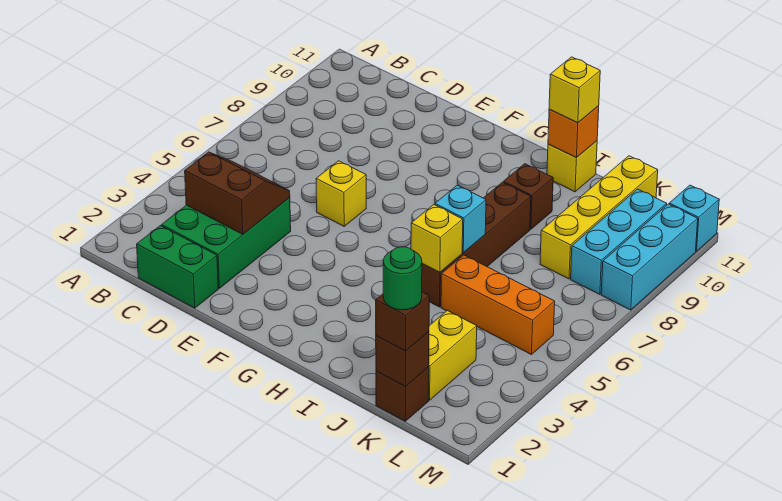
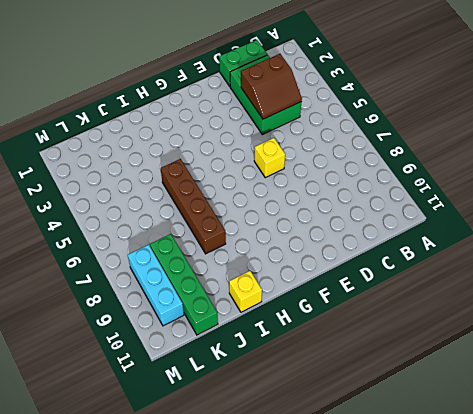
green 1x4 brick [150,234,218,335] -> yellow 1x4 brick [540,156,658,279]
none -> brown 1x1 brick [503,164,553,229]
none -> orange 1x3 brick [441,255,555,355]
none -> brown 1x1 brick [376,367,429,421]

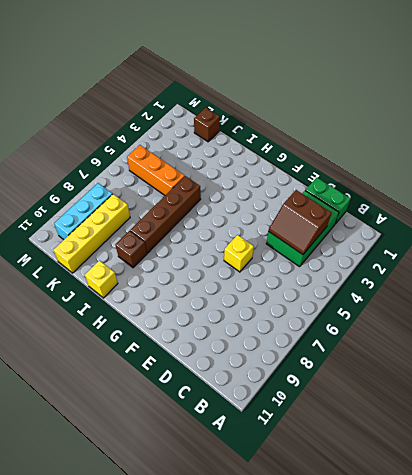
none -> yellow 1x2 brick [429,311,477,400]
none -> cyan 1x3 brick [601,204,698,310]
none -> cyan 1x1 brick [669,185,719,251]

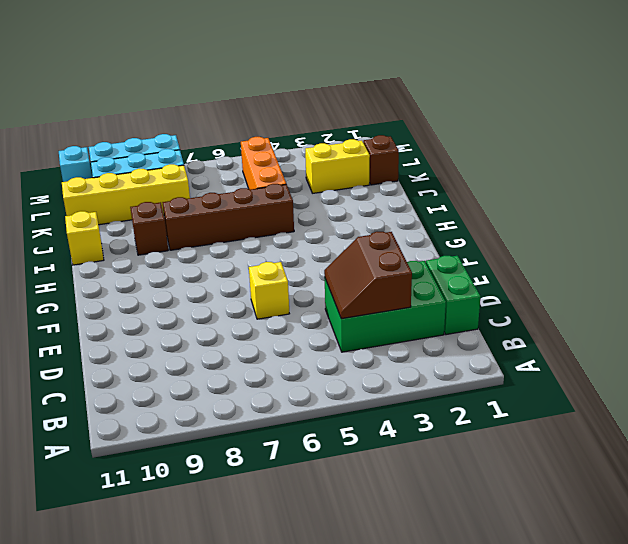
none -> yellow 1x1 brick [411,205,463,272]
none -> cyan 1x1 brick [435,185,486,253]
none -> orange 1x1 brick [548,106,599,157]

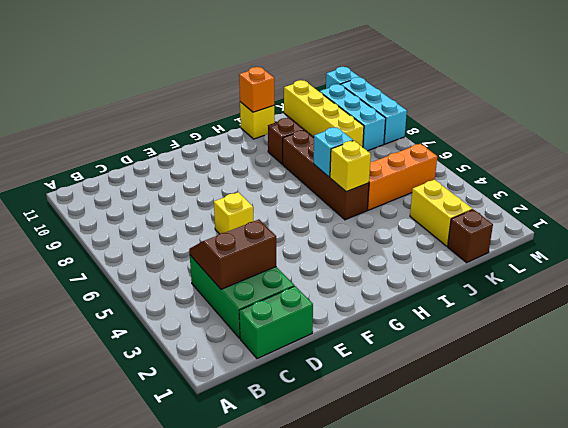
none -> brown 1x1 brick [376,332,429,387]
none -> yellow 1x1 brick [549,57,600,123]
none -> brown 1x1 brick [376,292,429,351]

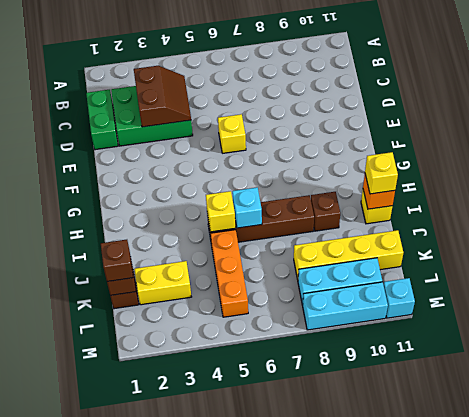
none -> green 1x1 round brick [383,247,422,310]

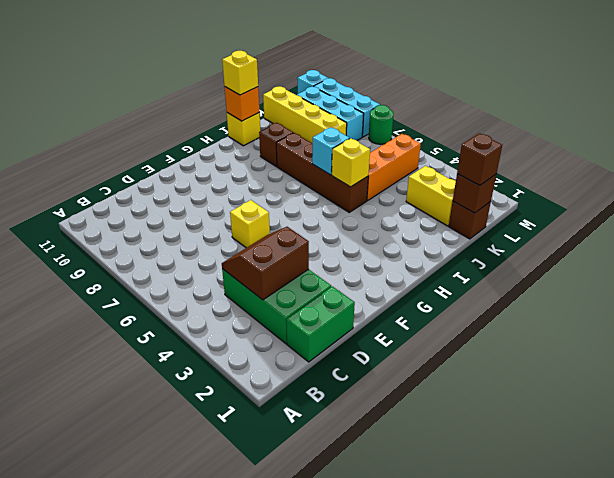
green 1x1 round brick [369,105,393,144] -> green 1x1 round brick moved to [383,247,422,310]

